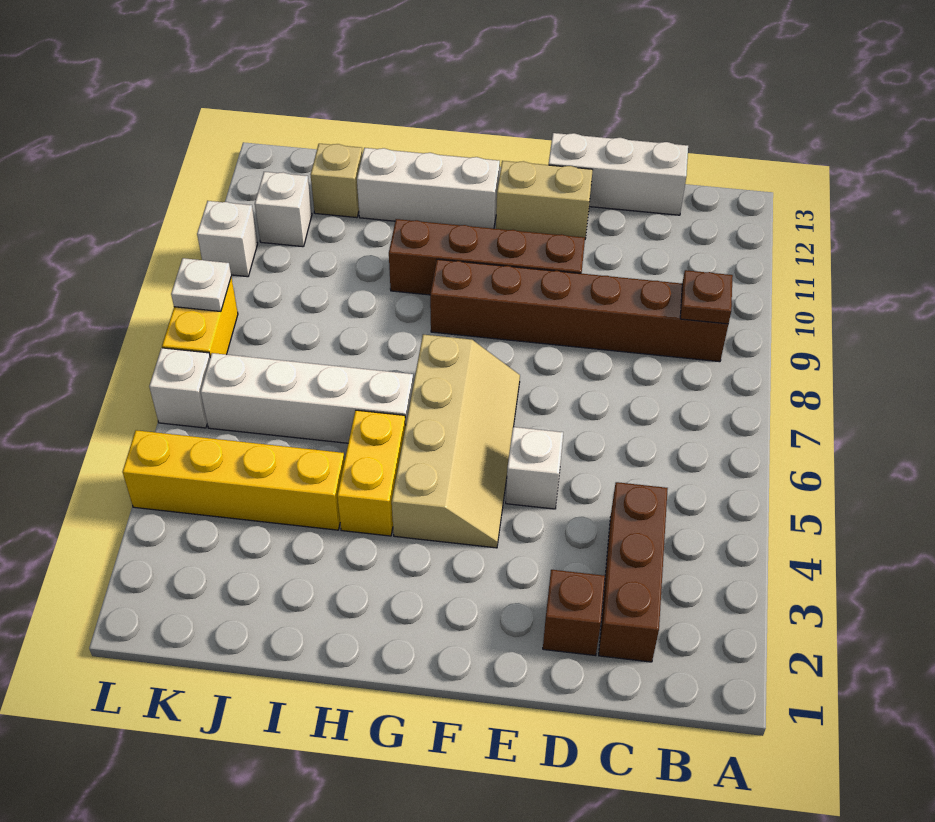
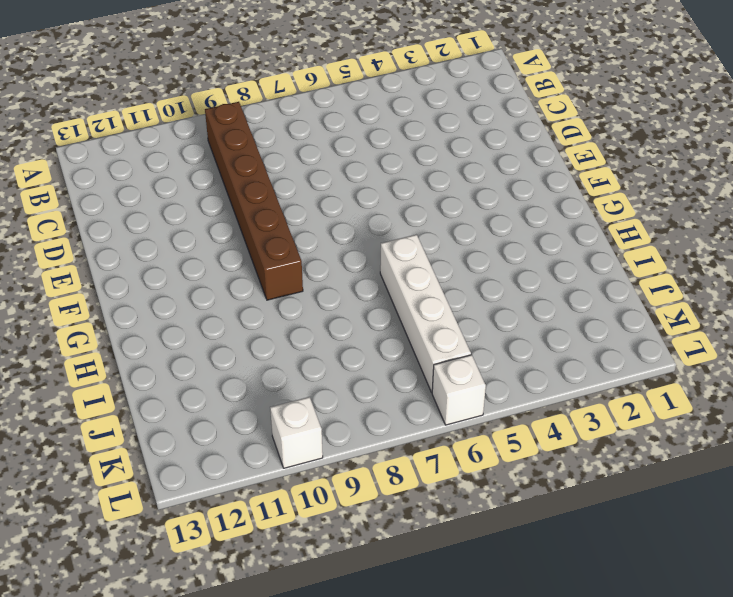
none -> brown 1x3 brick [599,482,668,662]
none -> white 1x3 brick [549,133,688,215]
none -> brown 1x1 brick [543,570,605,656]

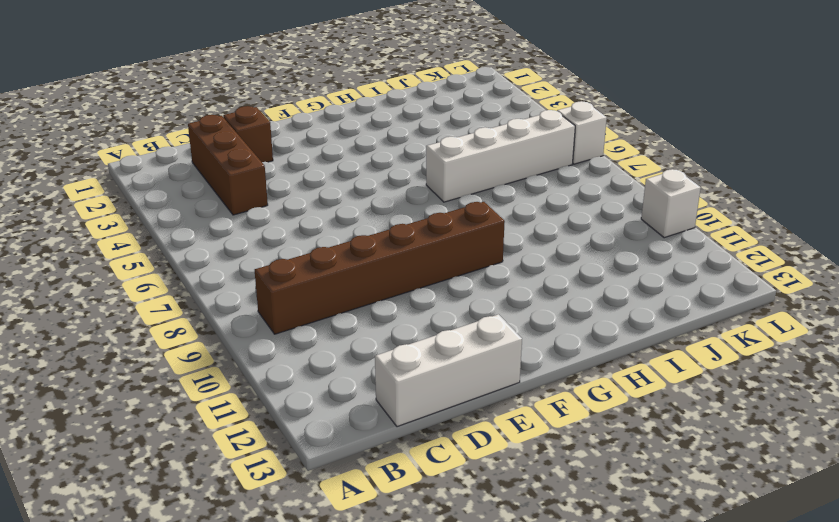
none -> white 1x1 brick [506,427,563,509]
none -> brown 1x4 brick [389,219,585,295]
none -> tan 1x2 brick [496,161,593,239]

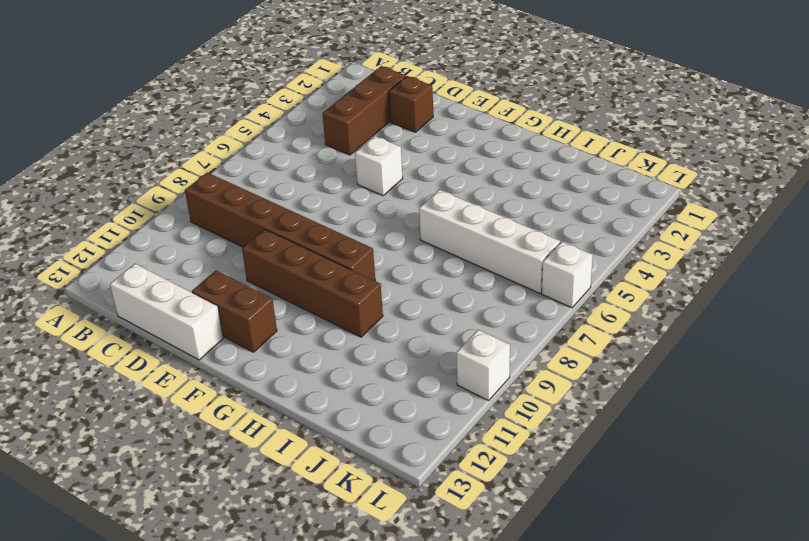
brown 1x2 brick [192,271,277,352] -> tan 1x2 brick [496,161,593,239]
none -> tan 2x4 slope [392,335,520,548]
none -> white 1x3 brick [357,148,500,229]
none -> yellow 1x2 brick [337,410,406,536]

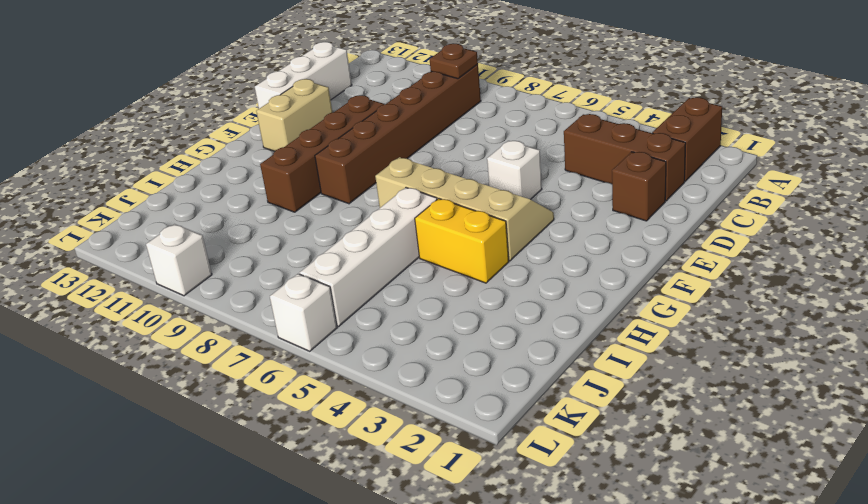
brown 1x2 brick [652,97,722,181] -> none
none -> white 1x3 brick [357,148,500,229]
none -> yellow 1x4 brick [123,430,345,530]
none -> tan 1x1 brick [311,144,362,218]

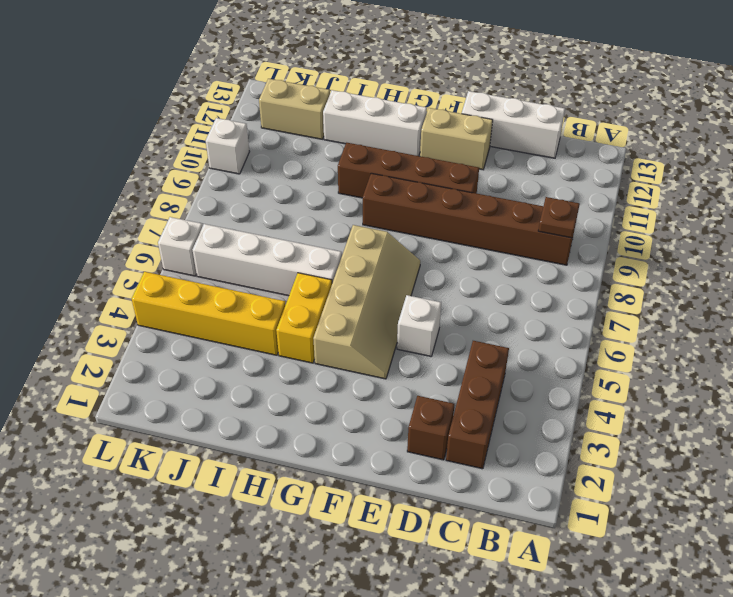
tan 1x2 brick [259,79,330,139] -> tan 1x1 brick [311,144,362,218]
none -> white 1x1 brick [255,172,312,247]
none -> yellow 1x2 brick [162,277,238,357]
none -> white 1x1 plate [171,258,231,311]

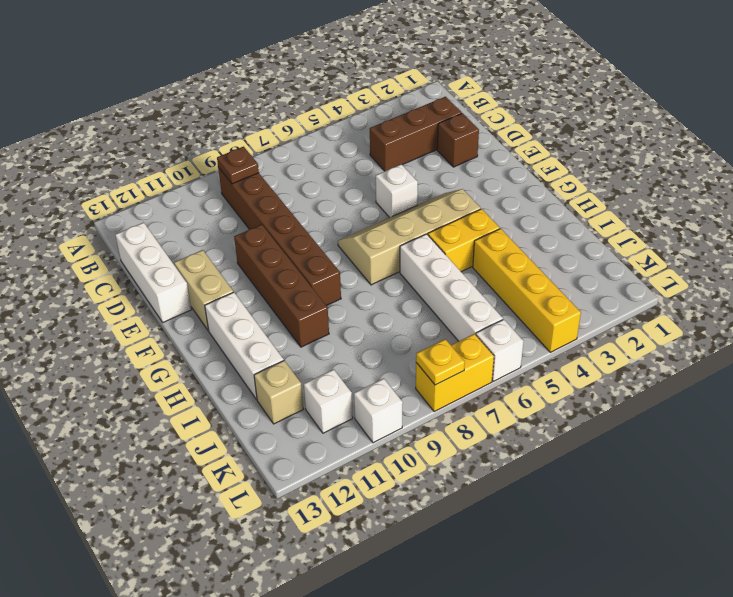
yellow 1x1 plate [416,339,465,385] -> white 1x1 plate [171,258,231,311]

